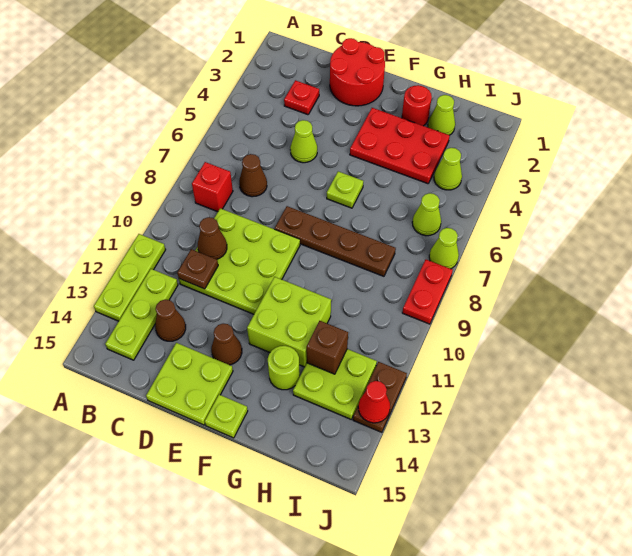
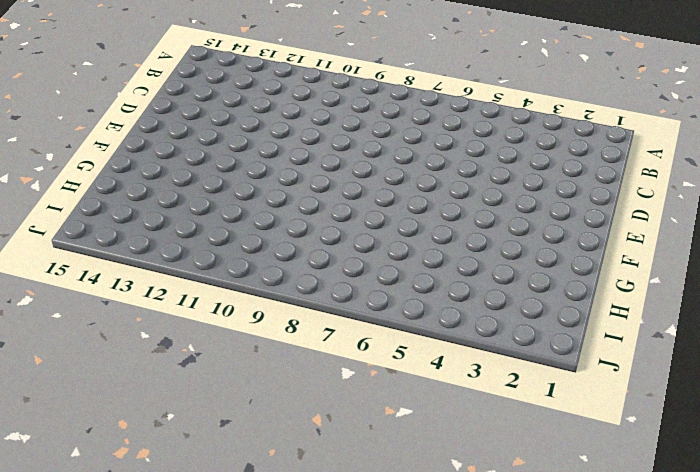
none -> lime 1x3 plate [94,234,166,321]
none -> red 1x1 brick [192,162,233,212]
none -> lime 1x3 plate [105,269,178,360]

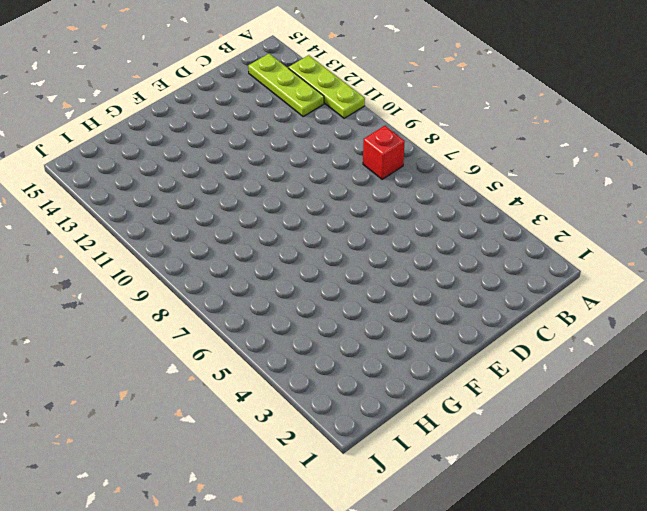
none -> red 1x1 plate [284,80,319,115]
none -> brown 1x1 cone [239,154,267,197]
none -> lime 3x3 plate [179,208,300,314]

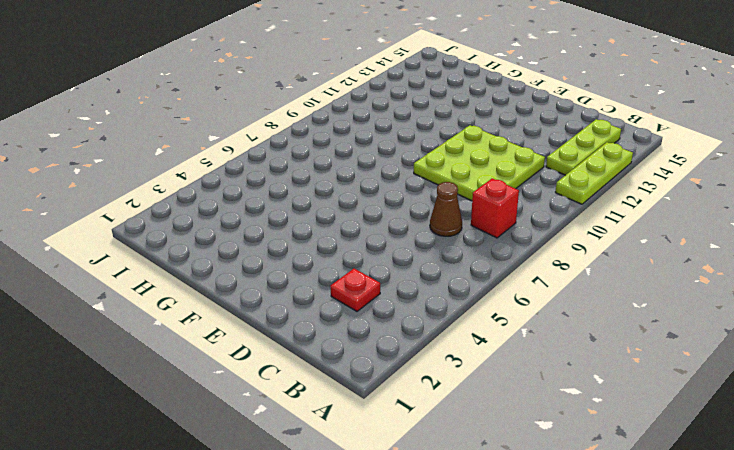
none -> brown 1x1 cone [155,300,186,341]
none -> red 2x2 round brick [330,38,385,106]
none -> lime 1x1 cone [290,120,317,163]

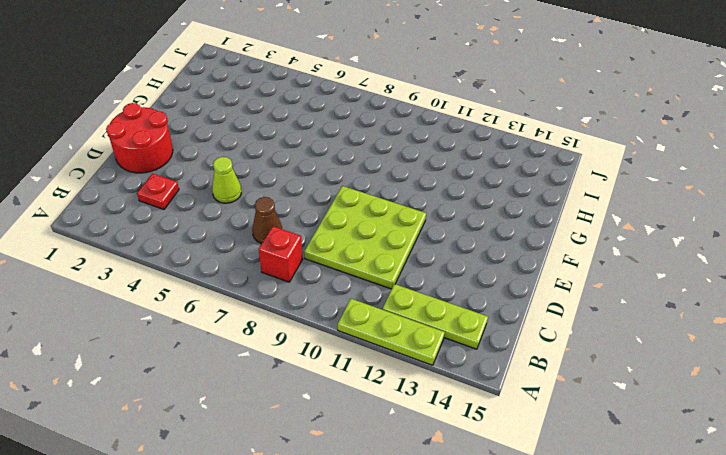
none -> brown 1x1 cone [155,300,186,341]
none -> lime 2x2 plate [146,343,233,425]
none -> brown 1x4 plate [275,206,396,276]

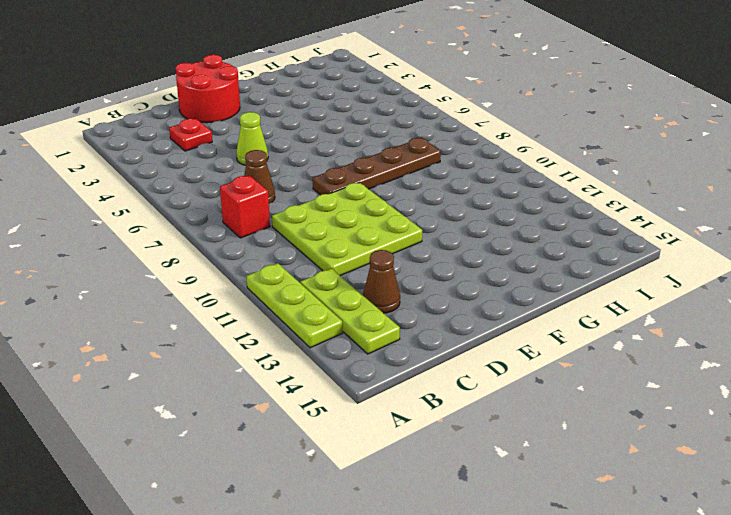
none -> lime 2x2 plate [146,343,233,425]
none -> brown 1x1 cone [211,324,242,365]
none -> red 2x3 plate [350,108,450,184]

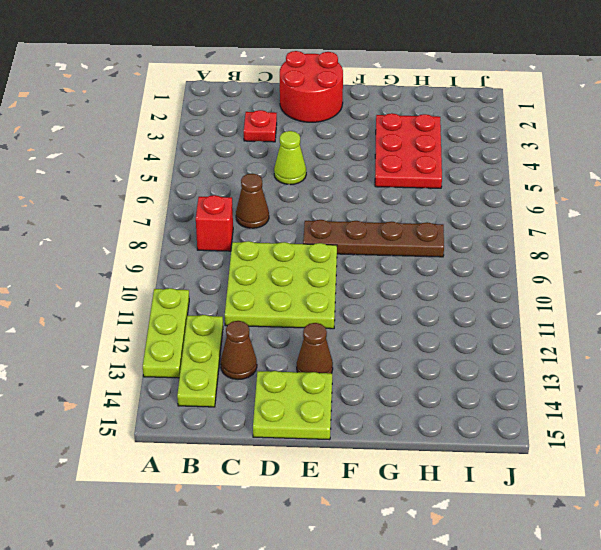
red 2x3 plate [375,113,442,188] -> red 2x3 plate turned to [350,108,450,184]
none -> lime 1x1 plate [327,171,363,208]
none -> lime 2x2 brick [247,277,331,367]
none -> lime 1x1 plate [205,395,248,438]

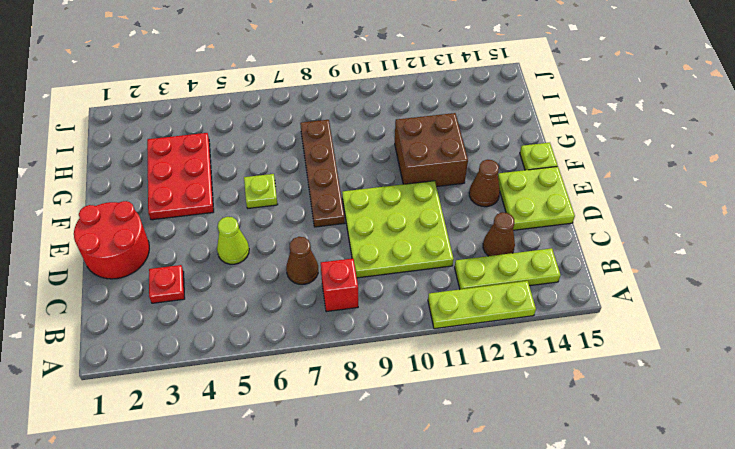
brown 2x2 brick [395,113,468,187] -> lime 2x2 brick [247,277,331,367]
none -> red 1x1 round brick [402,85,432,126]
none -> lime 1x1 round brick [268,346,300,390]
none -> lime 1x1 cone [428,95,455,135]

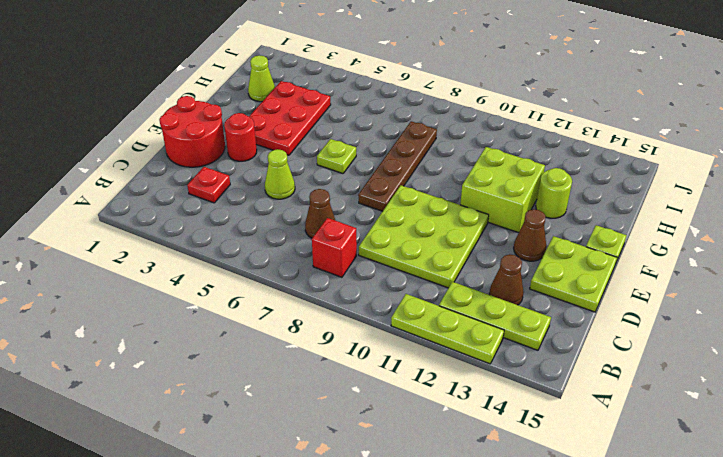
red 1x1 round brick [224,113,257,161] -> red 1x1 round brick moved to [402,85,432,126]
none -> lime 2x2 plate [293,349,377,419]
none -> lime 1x1 cone [434,148,462,190]
none -> lime 1x1 cone [412,193,441,236]

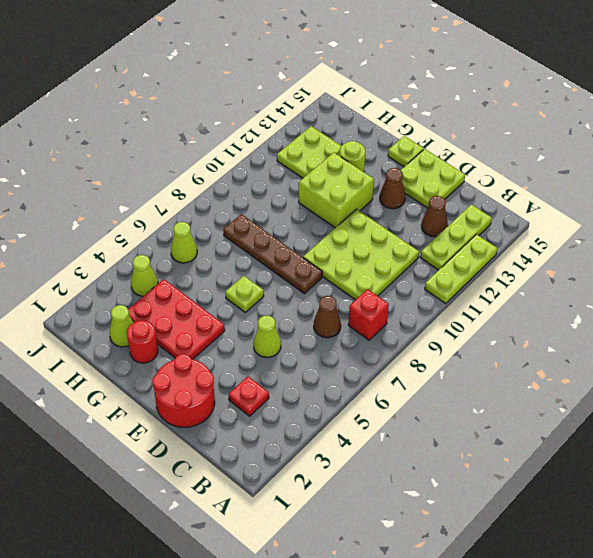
none -> lime 1x1 cone [429,228,459,269]
none -> red 1x2 plate [402,260,453,324]
none -> brown 1x2 plate [353,362,407,432]

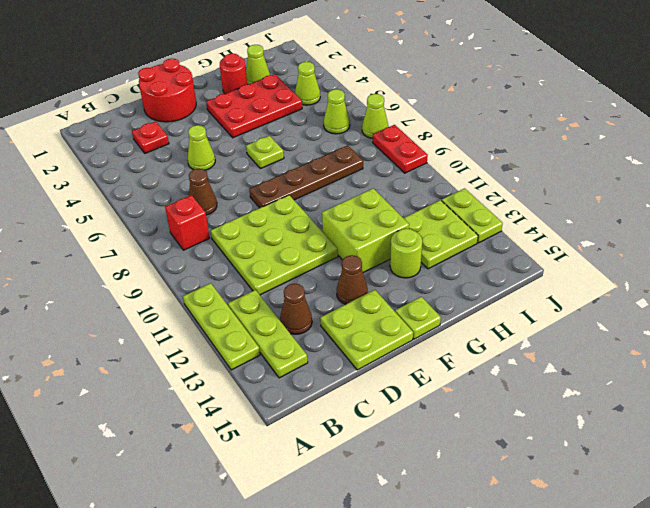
lime 1x2 plate [442,188,503,243] -> brown 1x2 plate [353,362,407,432]
none -> brown 1x1 cone [198,217,227,259]
none -> brown 1x1 plate [177,249,218,289]
none -> brown 1x1 brick [306,321,348,374]

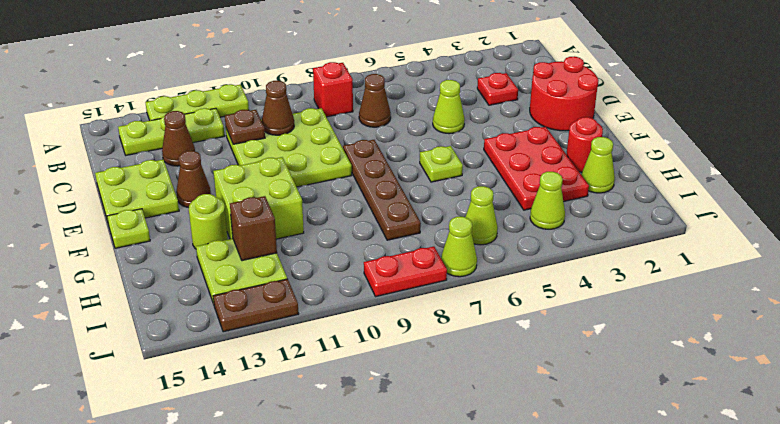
none -> red 1x1 cone [358,381,390,423]

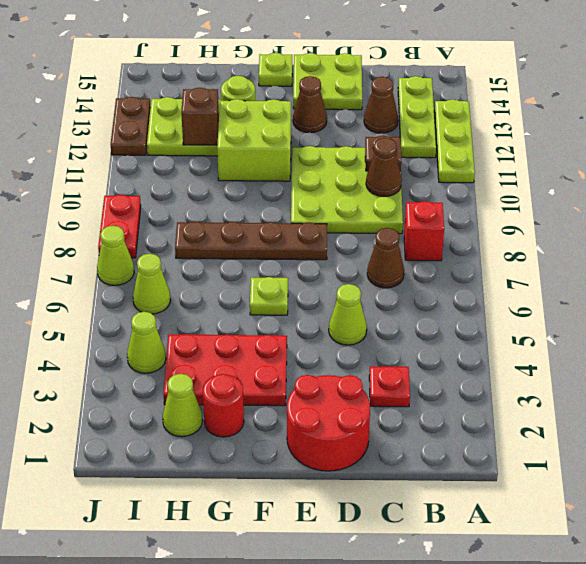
none -> red 1x1 cone [358,381,390,423]

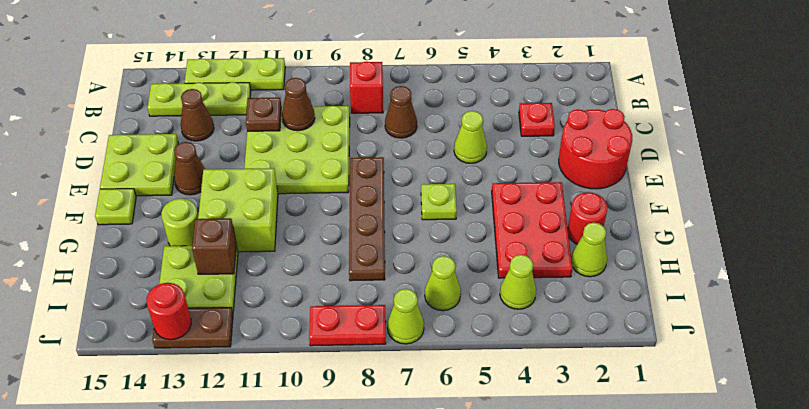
red 1x1 round brick [146,283,191,340] -> red 1x1 cone [358,381,390,423]

